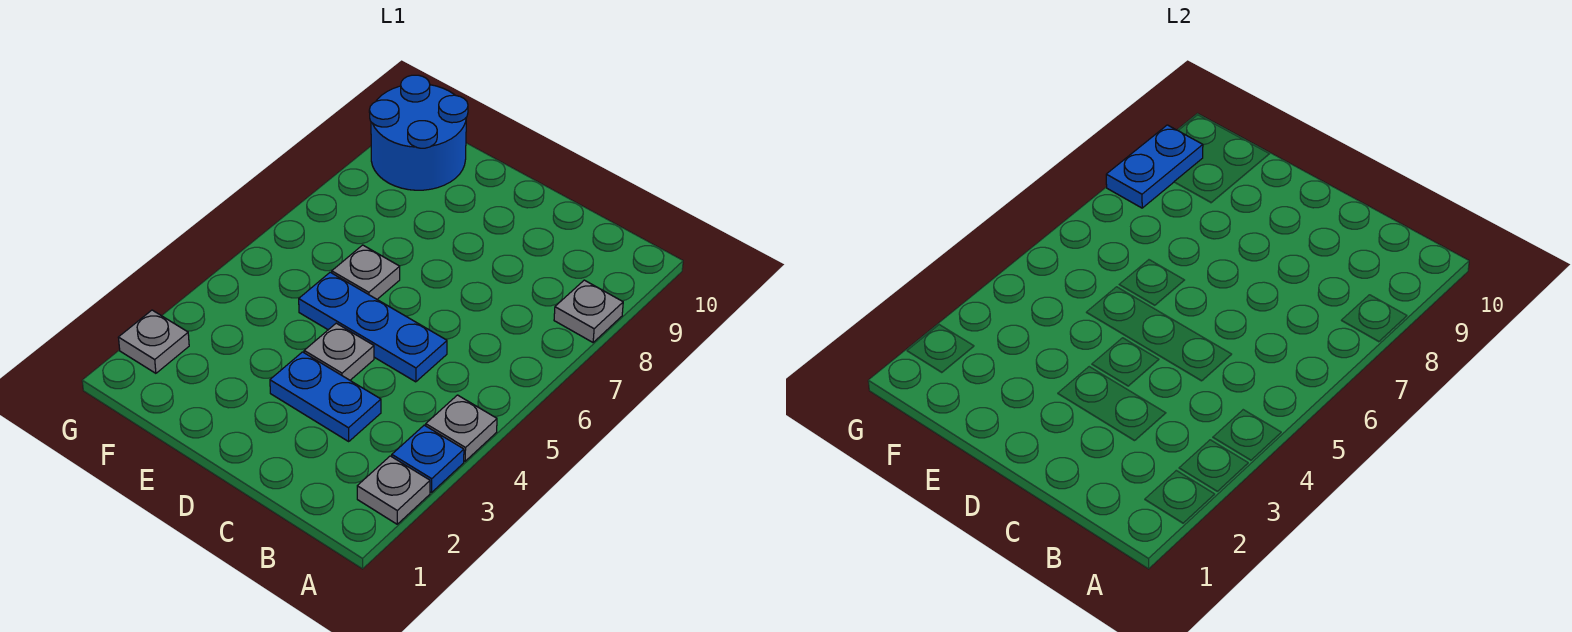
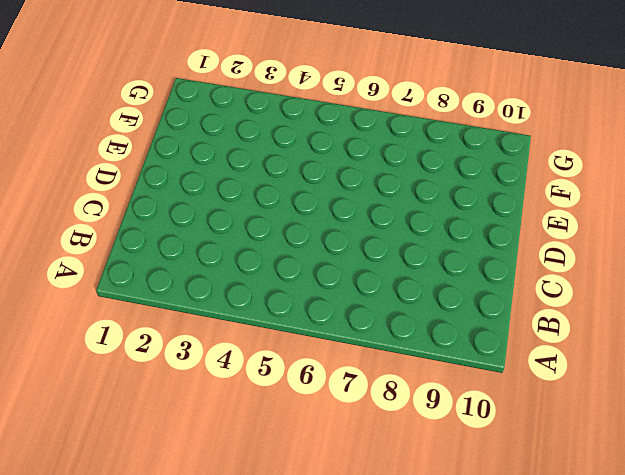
none -> grey 1x1 plate [357,456,430,524]
none -> blue 1x1 plate [392,425,464,492]

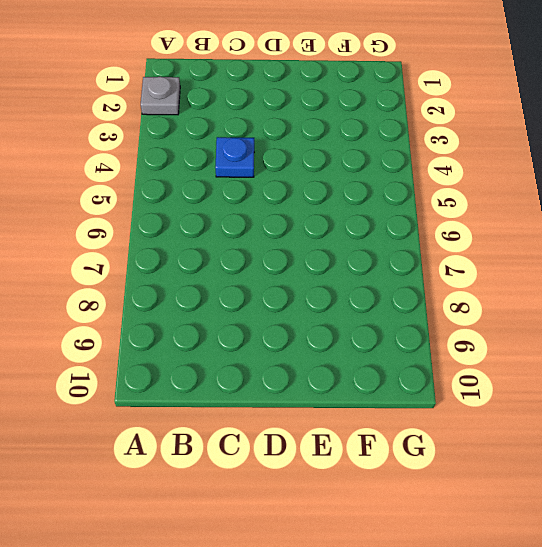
blue 1x1 plate [215,137,254,177] -> blue 1x1 plate moved to [392,425,464,492]
none -> grey 1x1 plate [426,395,497,461]
none -> grey 1x1 plate [554,280,623,342]

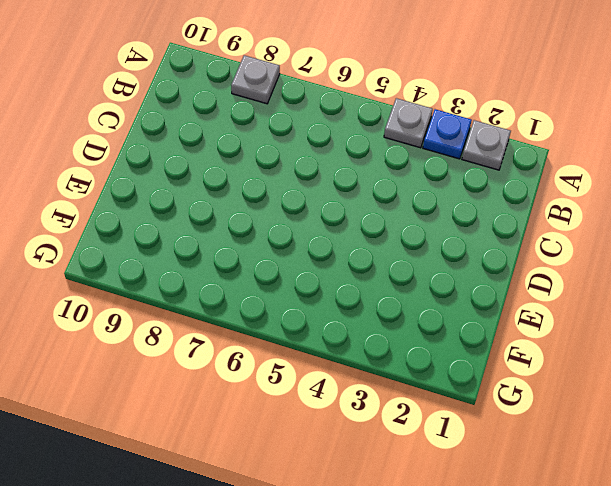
none -> blue 1x2 plate [270,352,381,441]
none -> blue 1x3 plate [299,272,447,382]

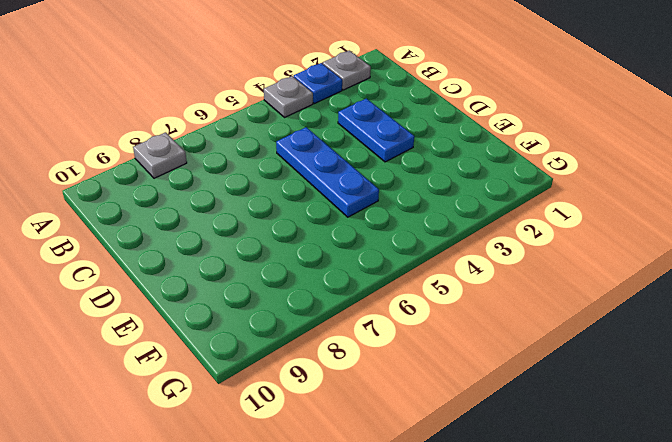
none -> grey 1x1 plate [304,323,374,380]
none -> grey 1x1 plate [332,245,400,299]

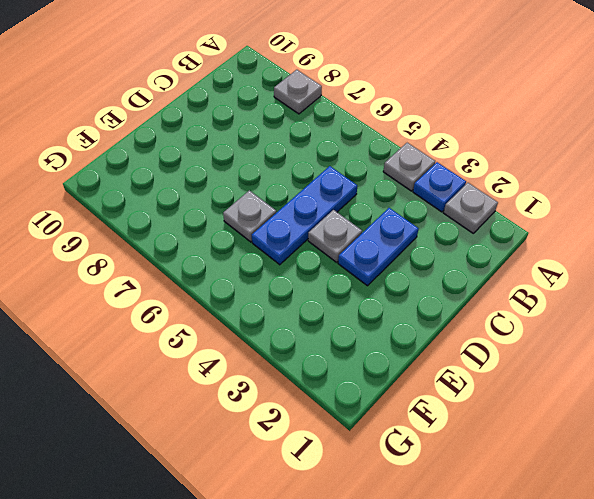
none -> blue 2x2 round brick [369,75,468,190]
none -> grey 1x1 plate [118,310,189,373]

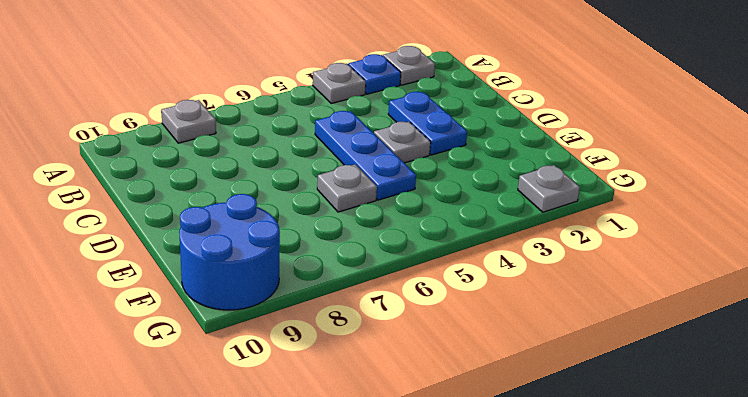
none -> blue 1x2 plate [1106,125,1203,208]

